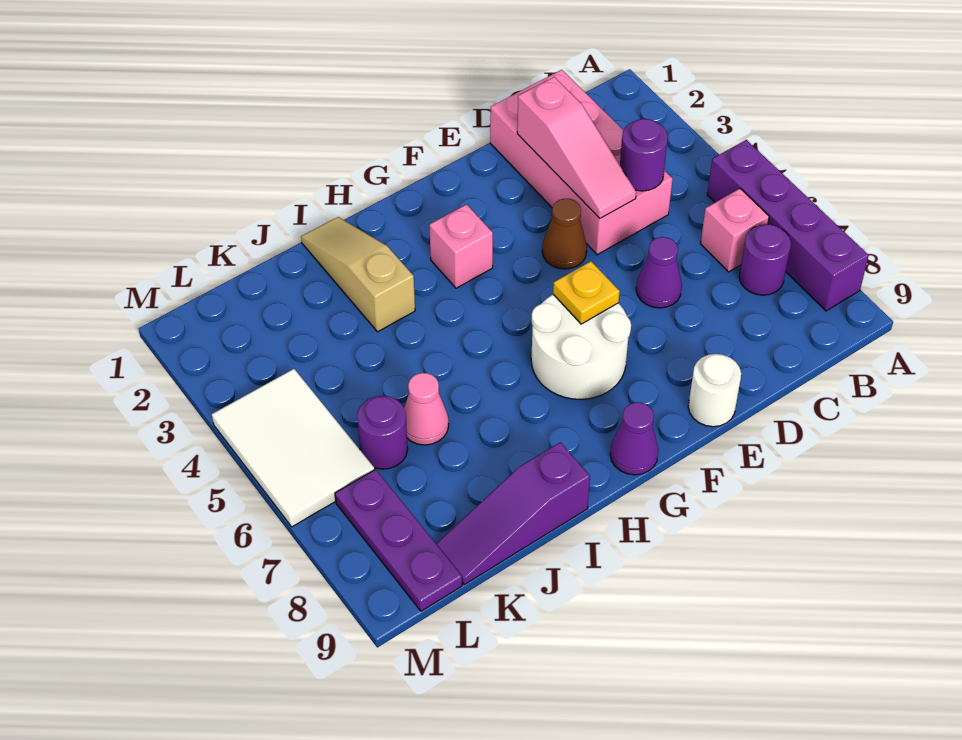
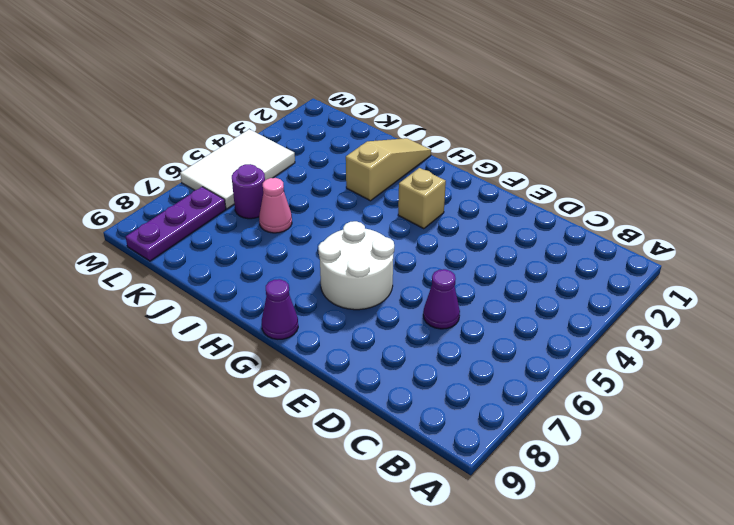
tan 1x1 brick [398,168,446,229] -> pink 1x1 brick [430,204,493,288]
none -> purple 1x4 brick [707,140,869,311]
none -> pink 1x1 brick [701,189,769,272]
none -> purple 1x1 round brick [739,224,791,295]

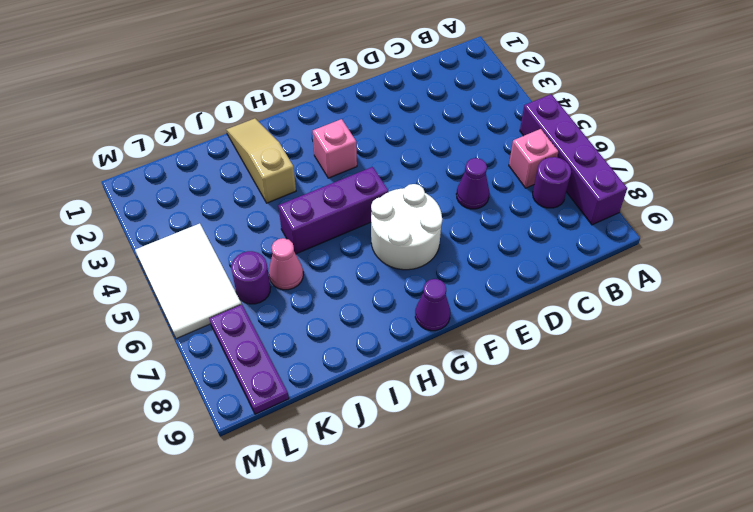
purple 1x3 brick [278,167,388,254] -> none
none -> pink 2x4 brick [490,70,673,255]
none -> brown 1x1 cone [542,199,587,269]
none -> white 1x1 round brick [688,354,741,427]

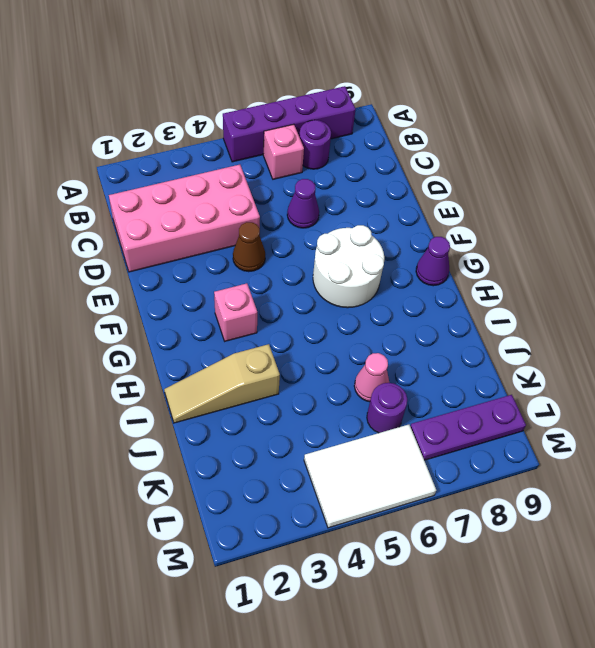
none -> white 1x1 round brick [688,354,741,427]
none -> purple 1x3 slope [436,442,590,585]
none -> purple 1x1 round brick [620,119,668,191]

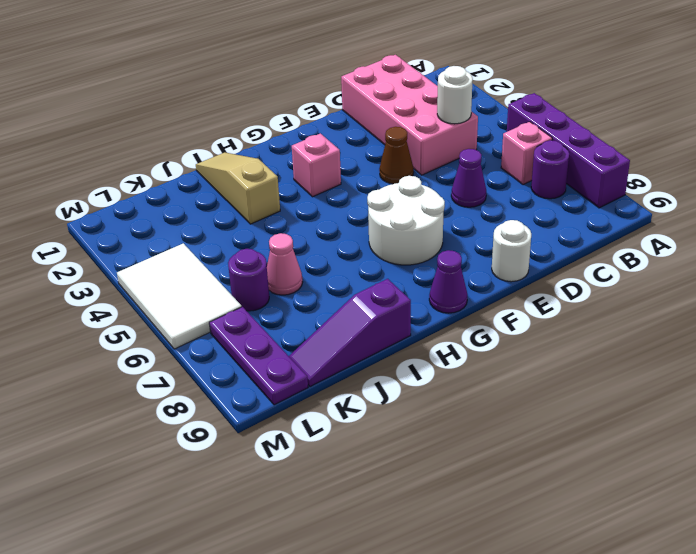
white 1x1 round brick [437,66,473,124] -> purple 1x1 round brick [620,119,668,191]
none -> pink 1x3 slope [517,77,636,218]
none -> yellow 1x1 plate [553,261,620,324]

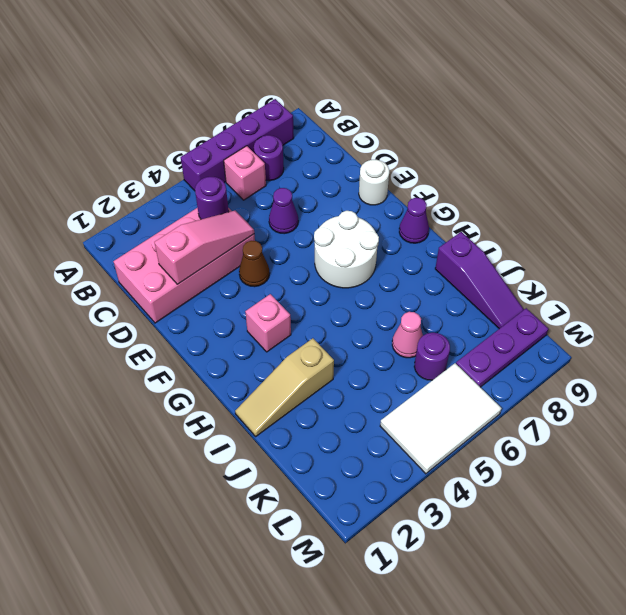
none -> yellow 1x1 plate [553,261,620,324]

